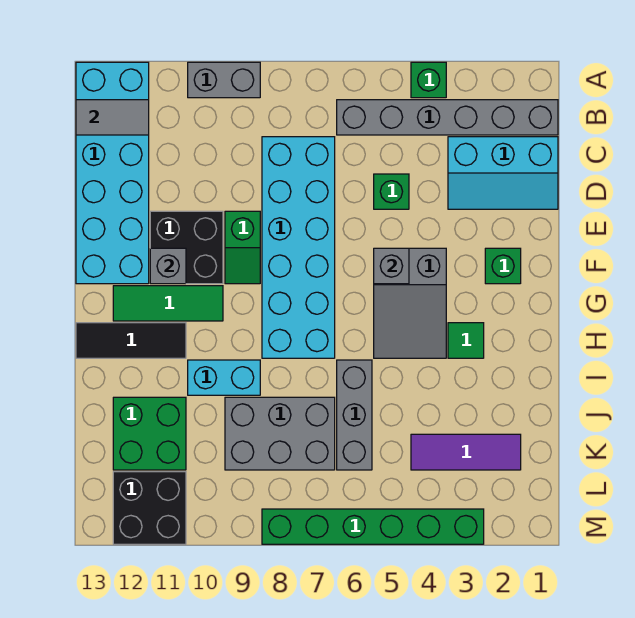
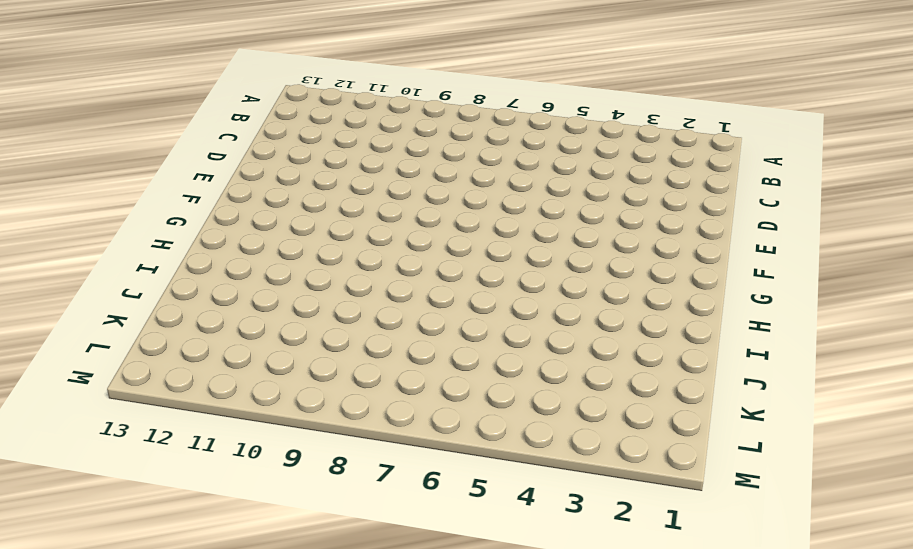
none -> green 1x1 brick [411,62,446,98]
none -> grey 1x2 brick [188,62,260,98]
none -> cyan 2x6 brick [76,62,149,284]

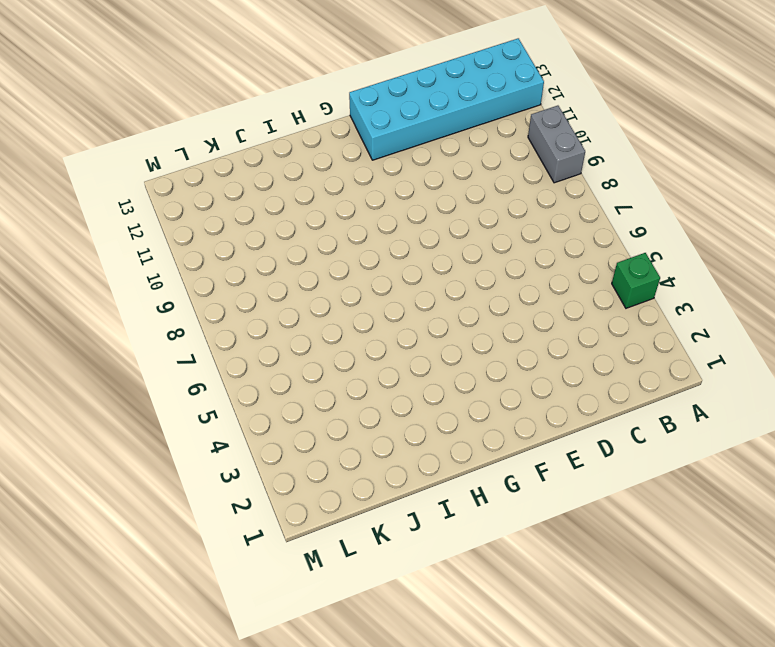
none -> grey 1x6 brick [337,100,558,135]
none -> cyan 2x3 slope [448,137,558,209]
none -> cyan 2x6 brick [262,137,335,358]

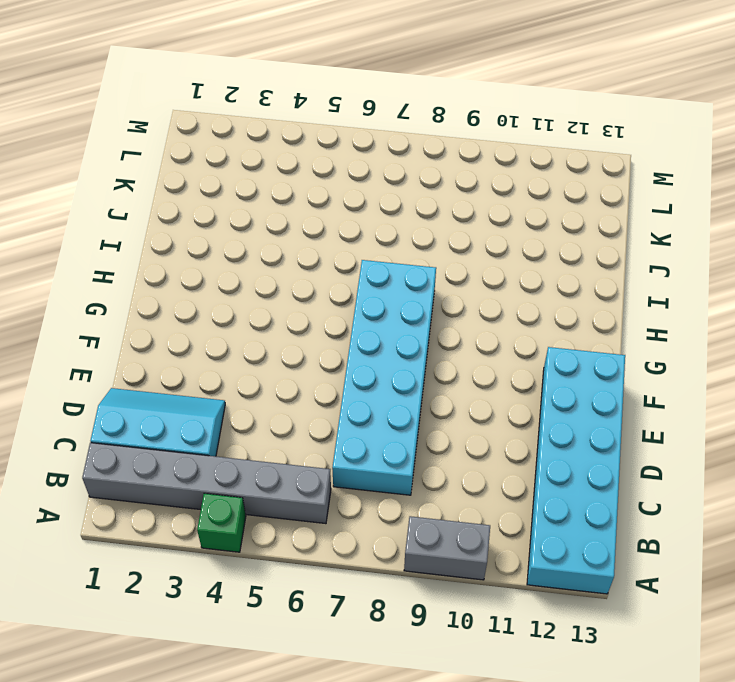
none -> green 1x1 brick [374,174,409,209]
none -> green 1x2 slope [225,211,260,284]
none -> black 2x2 brick [150,211,223,284]

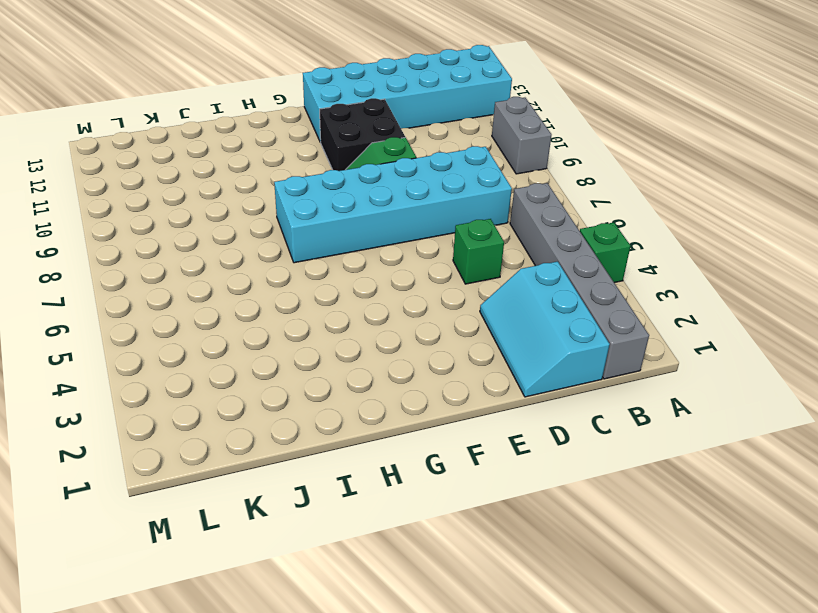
none -> green 1x1 brick [485,248,521,284]
none -> grey 2x3 slope [374,248,446,358]
none -> green 1x3 tile [113,286,223,321]

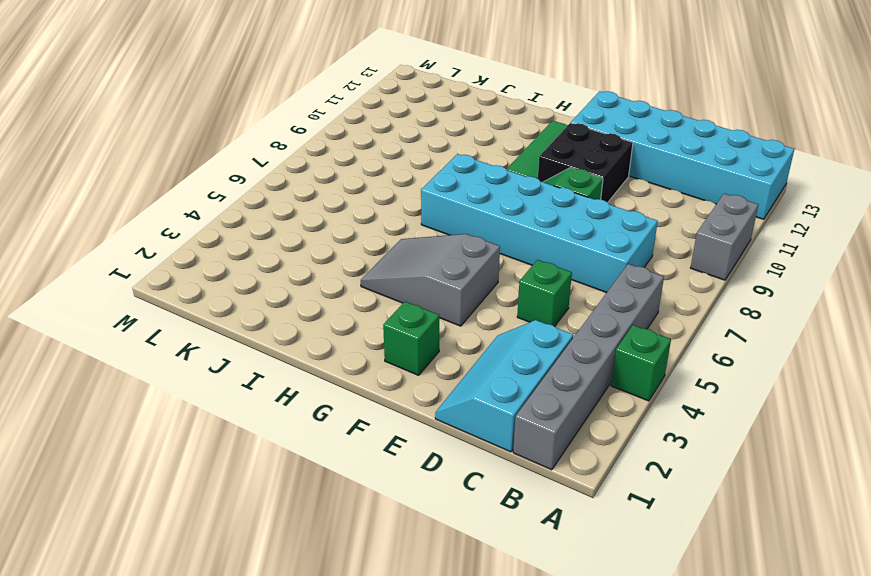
none -> green 1x1 tile [448,323,484,358]
none -> black 1x3 tile [76,323,186,358]
none -> grey 1x3 brick [337,360,372,470]

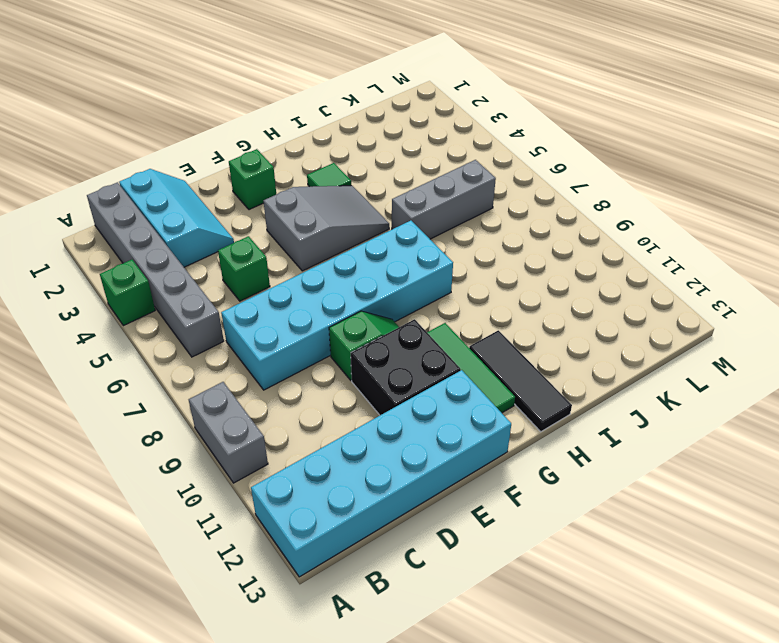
none -> cyan 1x2 brick [188,360,260,395]
none -> grey 2x3 brick [225,397,335,470]
none -> green 2x2 brick [113,397,186,470]

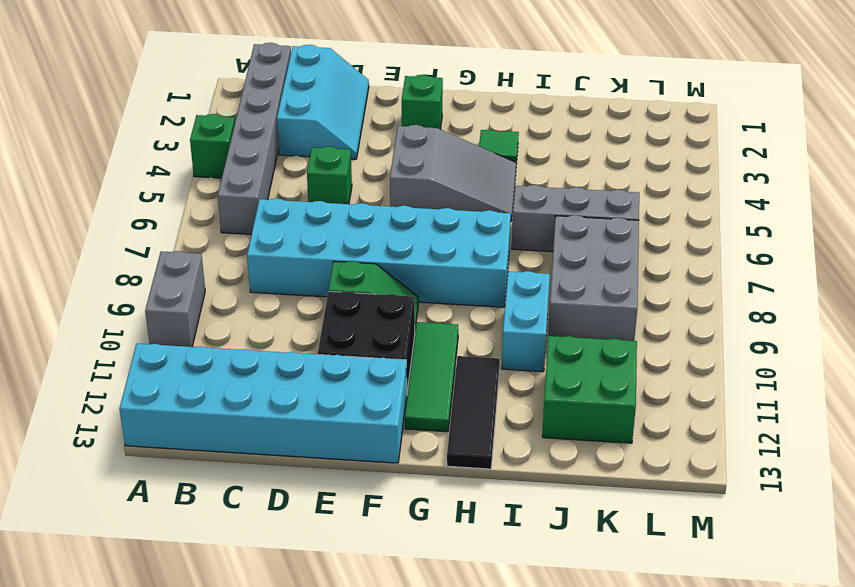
none -> purple 1x3 tile [411,434,521,470]
none -> black 2x2 brick [113,472,186,544]
none -> green 1x6 brick [262,509,484,544]

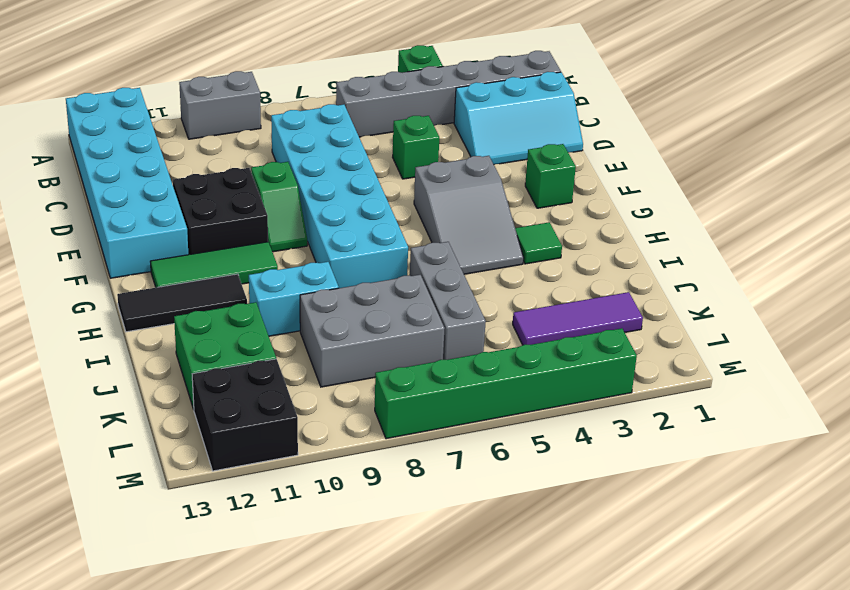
none -> grey 1x2 tile [76,100,149,135]
none -> grey 1x1 brick [374,248,409,284]
none -> grey 1x1 brick [150,248,186,284]

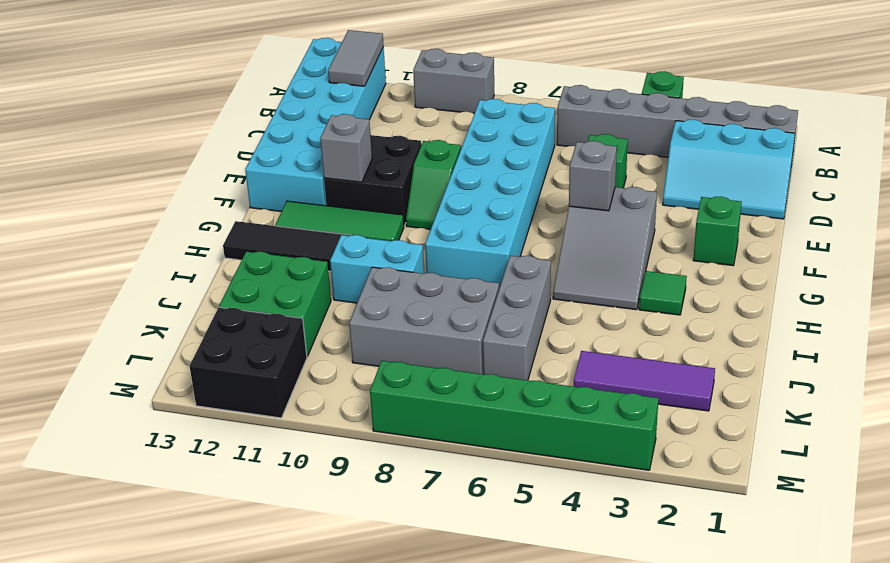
grey 1x2 tile [328,30,384,86] -> grey 1x2 tile turned to [76,100,149,135]

